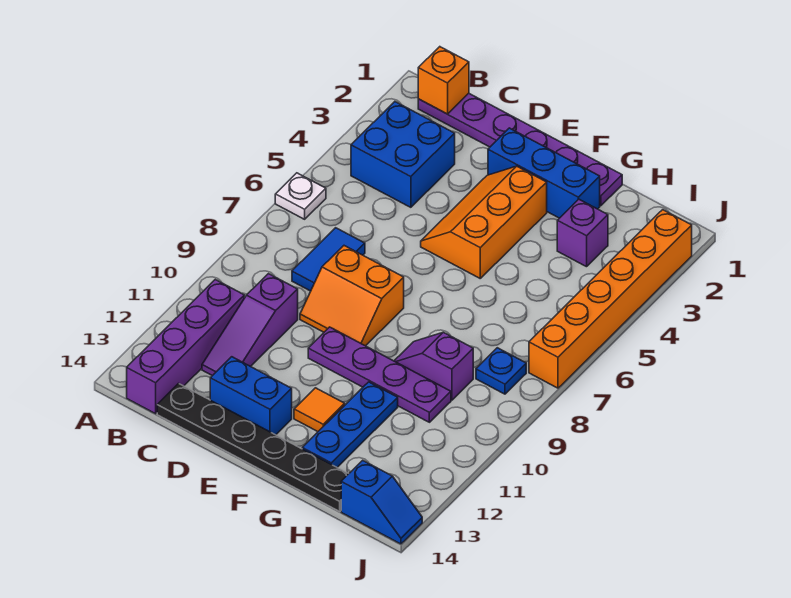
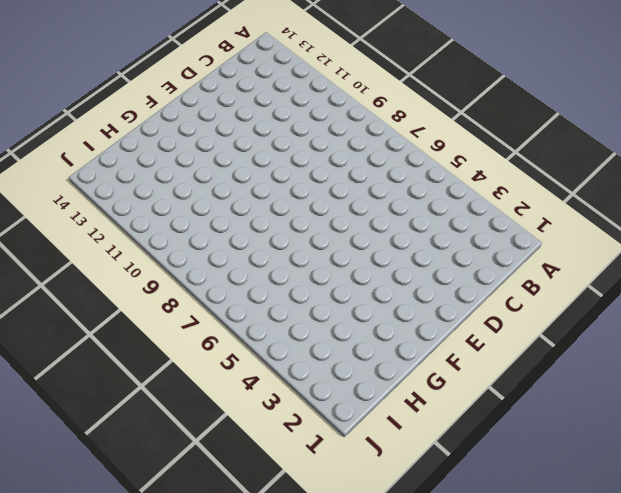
none -> white 1x1 plate [275,173,326,219]
none -> purple 1x6 plate [418,93,622,206]
none -> blue 2x2 brick [351,102,455,207]

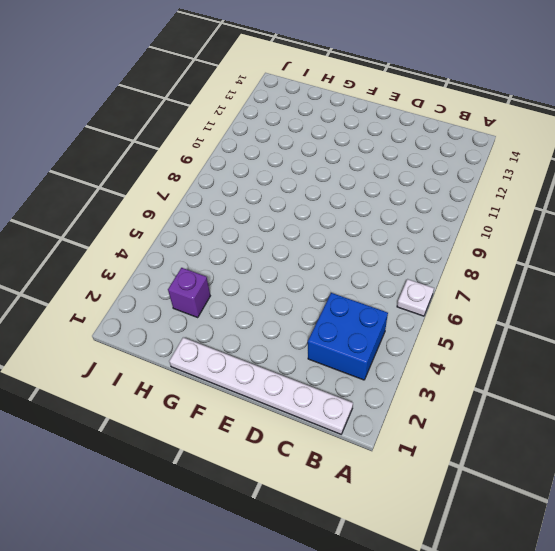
white 1x6 plate [169,338,353,434] -> purple 1x6 plate [418,93,622,206]
none -> purple 1x4 brick [127,280,244,414]
none -> blue 1x2 tile [292,228,365,291]
none -> purple 1x3 slope [202,274,298,376]

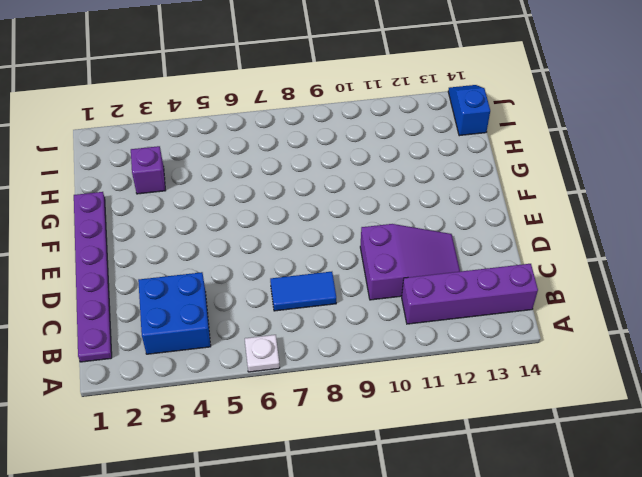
purple 2x3 slope [360,224,460,300] -> purple 1x3 slope [202,274,298,376]
none -> black 1x6 plate [157,384,348,511]
none -> orange 2x2 slope [300,246,404,346]
none -> blue 1x2 brick [210,357,292,435]

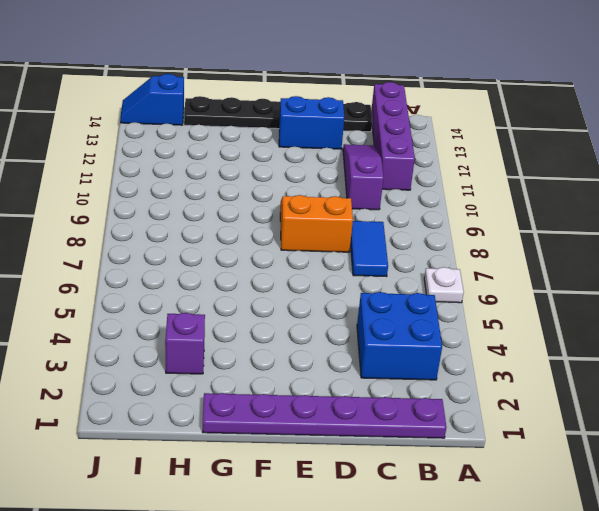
none -> blue 1x3 brick [488,128,600,218]
none -> orange 2x3 slope [421,166,547,278]
none -> purple 1x4 plate [308,327,451,422]

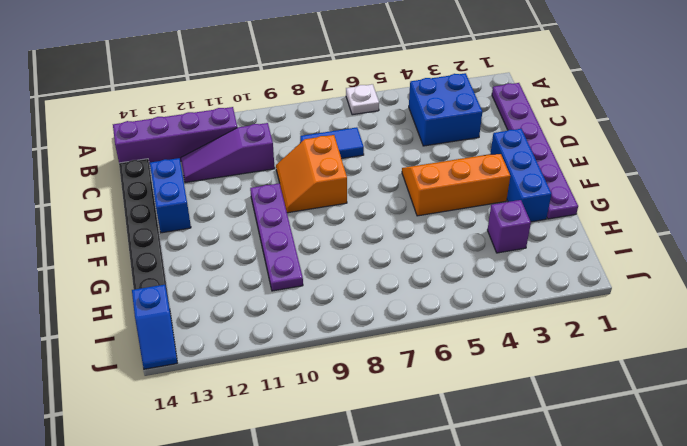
none -> orange 1x1 tile [294,388,345,432]
none -> purple 1x2 slope [394,332,473,400]
none -> blue 1x3 plate [302,382,398,467]

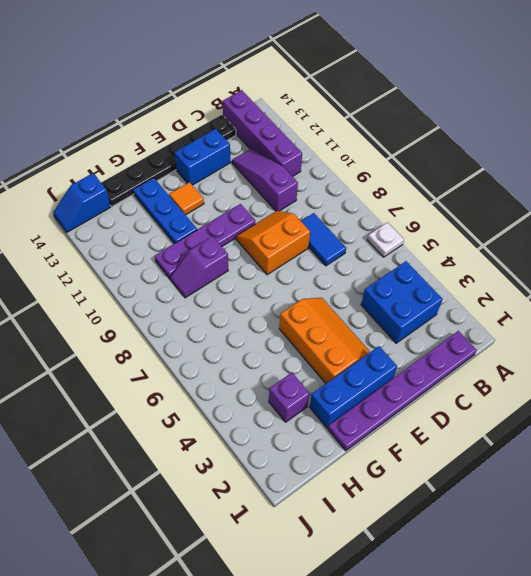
purple 1x2 slope [170,236,228,298] -> purple 1x2 slope turned to [394,332,473,400]
none -> blue 1x1 plate [476,348,526,394]
none -> orange 1x6 brick [529,210,692,388]
none -> orange 1x1 brick [418,47,469,114]

